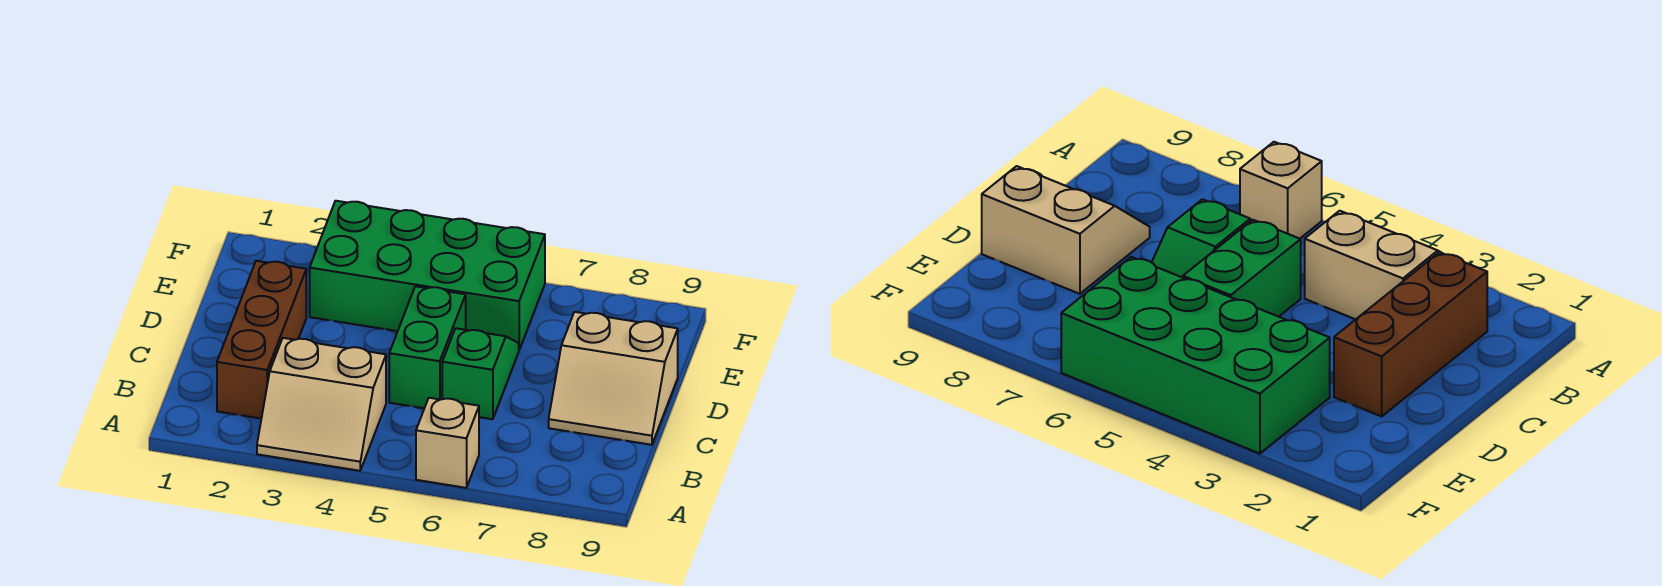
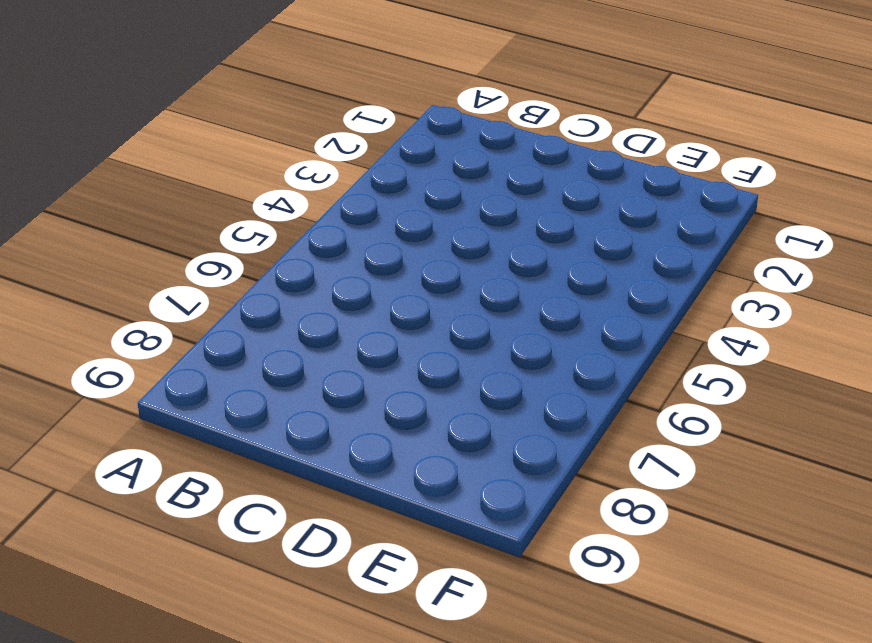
none -> tan 2x2 slope [257,338,386,471]
none -> tan 1x1 brick [416,398,479,488]

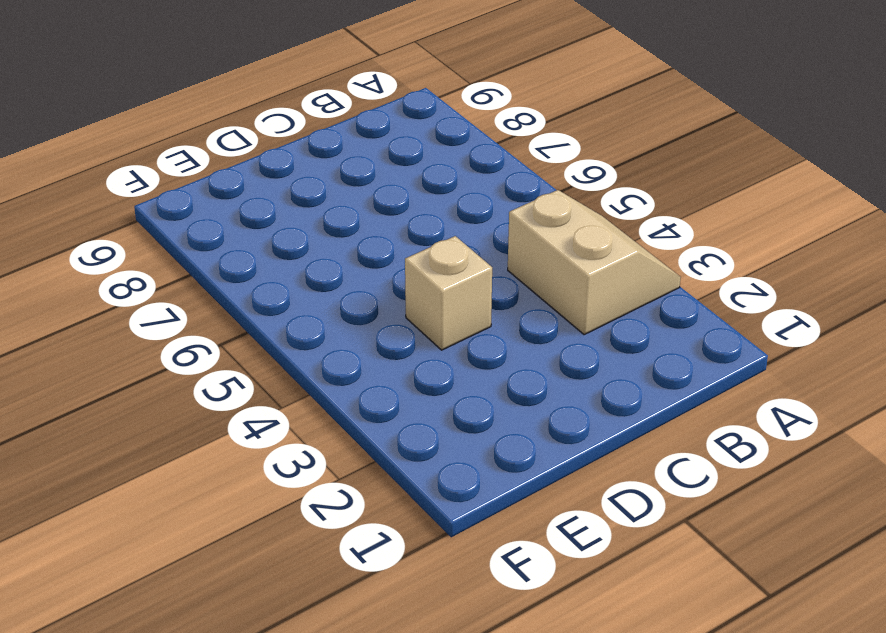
tan 1x1 brick [405,236,492,350] -> tan 1x1 brick moved to [416,398,479,488]
none -> brown 1x3 brick [217,261,306,418]
none -> green 1x2 brick [389,286,466,408]

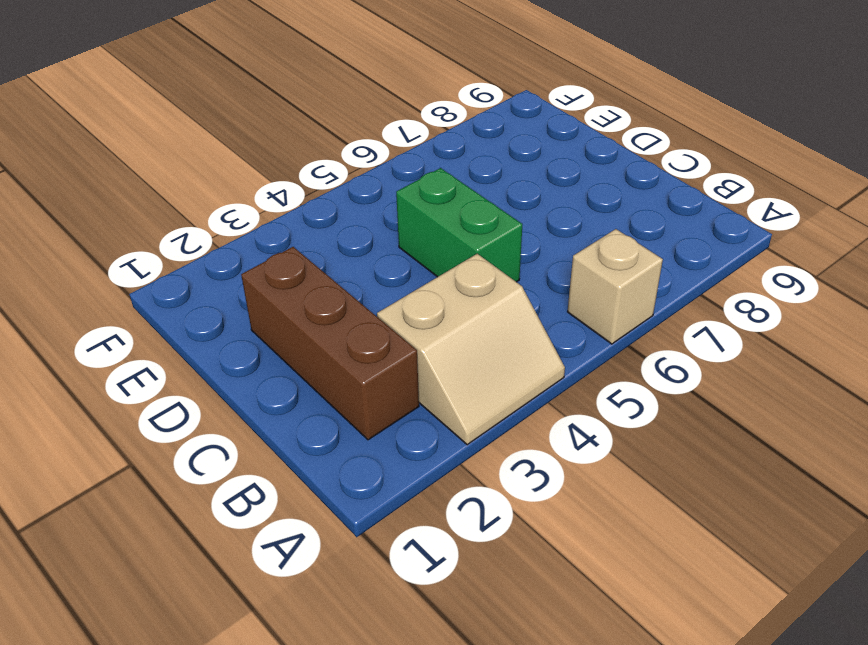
none -> green 1x2 slope [442,328,519,419]
none -> tan 2x2 slope [549,312,678,445]

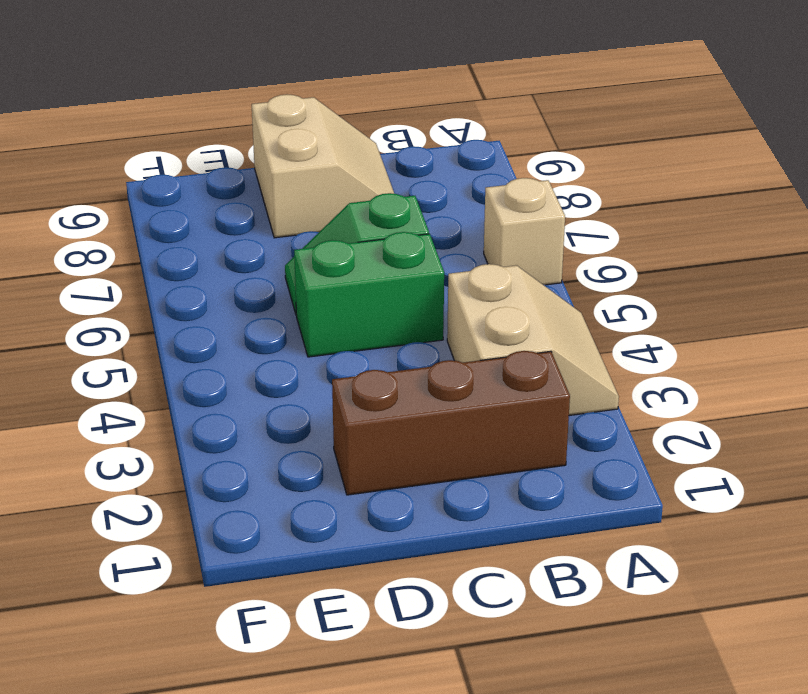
none -> green 2x4 brick [310,201,545,350]

